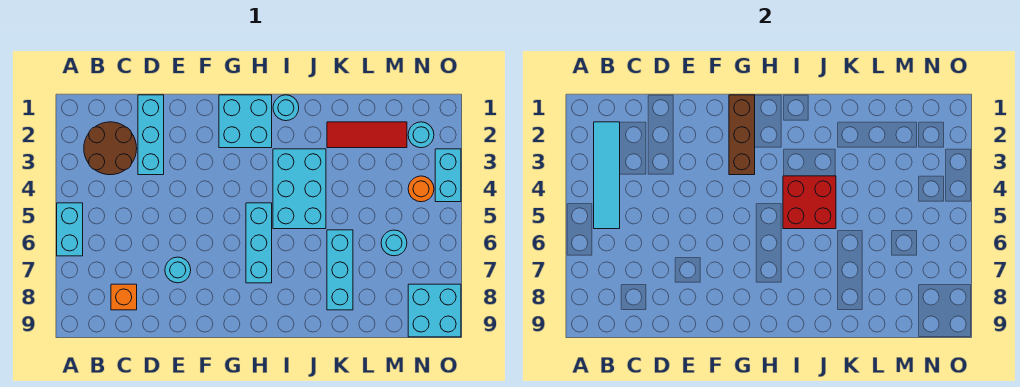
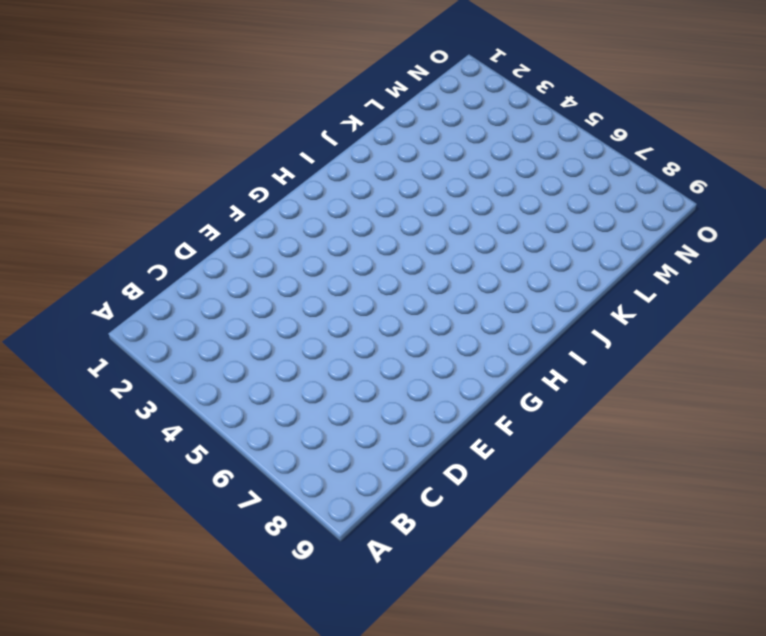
none -> cyan 1x2 brick [57,203,83,256]
none -> brown 2x2 round brick [84,122,137,175]
none -> orange 1x1 brick [111,284,137,310]

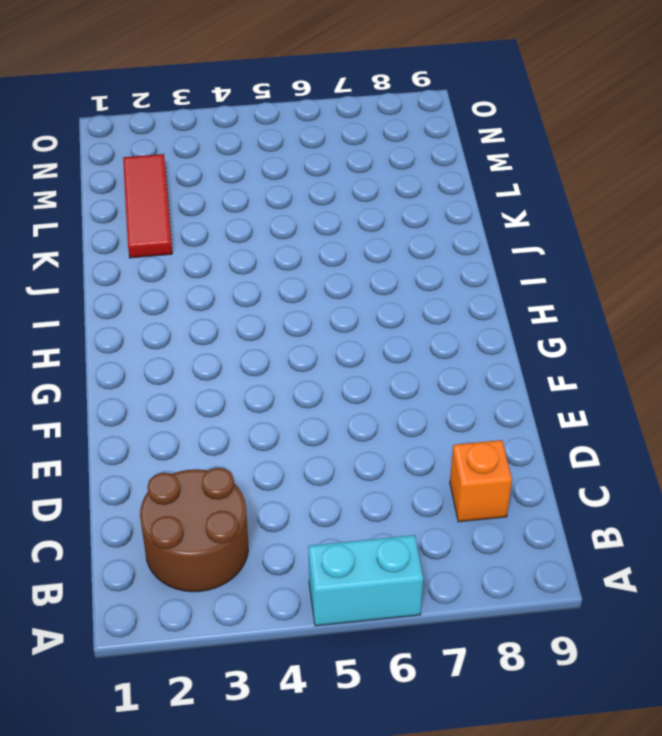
none -> cyan 1x3 brick [138,95,164,175]
none -> cyan 1x1 round brick [165,257,191,283]
none -> cyan 2x2 brick [219,95,272,148]

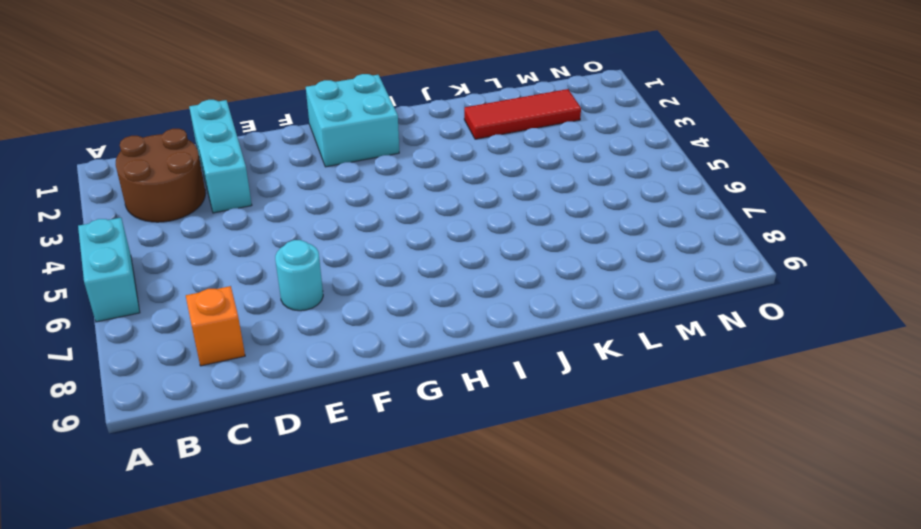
none -> cyan 1x3 brick [246,203,272,283]
none -> cyan 1x1 round brick [273,95,299,121]
none -> cyan 2x3 brick [273,149,326,229]

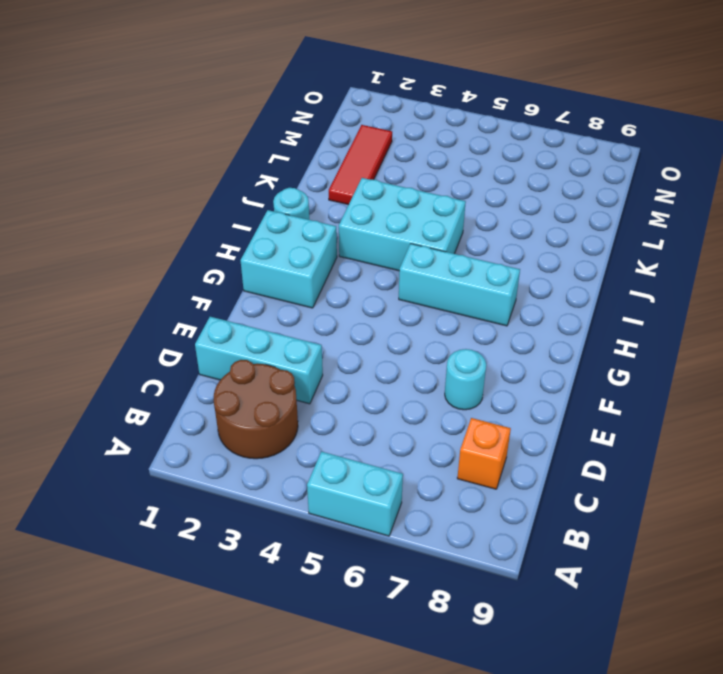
none -> cyan 1x3 brick [327,230,353,310]
none -> cyan 1x1 round brick [381,230,407,256]
none -> cyan 1x1 round brick [408,122,434,148]

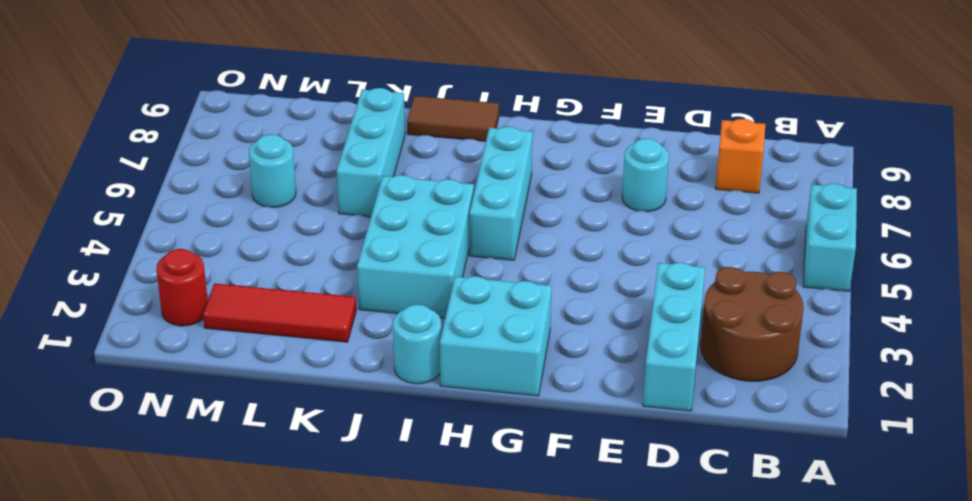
brown 1x2 tile [407,96,499,141] -> none
red 1x1 round brick [156,249,208,326] -> cyan 1x1 round brick [408,122,434,148]
none -> orange 1x1 round brick [408,176,434,202]
none -> cyan 2x2 brick [408,284,461,337]
none -> cyan 1x2 brick [435,149,461,202]

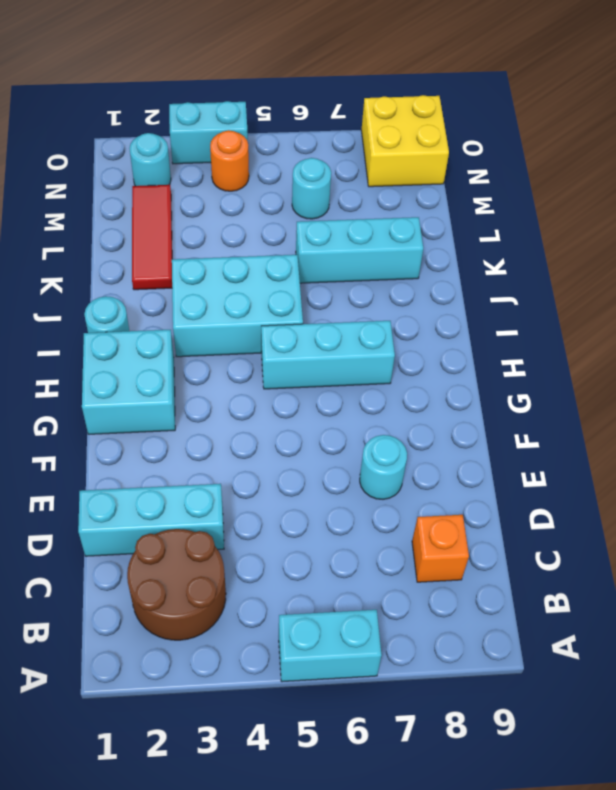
yellow 2x2 brick [361,95,449,187] -> cyan 2x2 brick [408,284,461,337]
none -> cyan 1x4 tile [594,122,620,229]
none -> brown 1x3 brick [729,95,755,175]
none -> red 2x2 brick [783,176,836,229]

